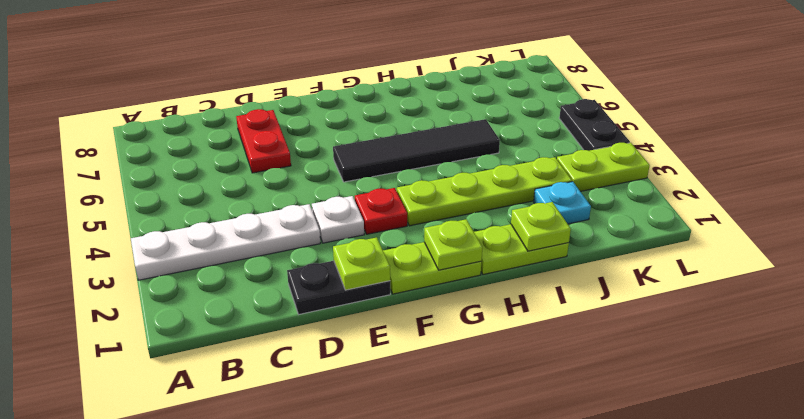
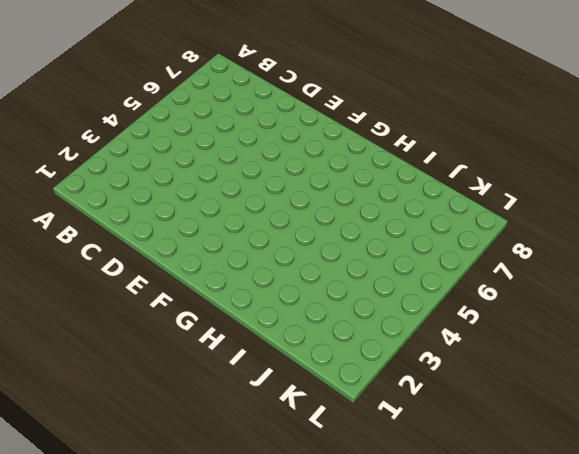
none -> white 1x4 plate [131,204,320,280]
none -> black 1x2 plate [287,261,390,314]
none -> red 1x2 plate [236,109,291,173]

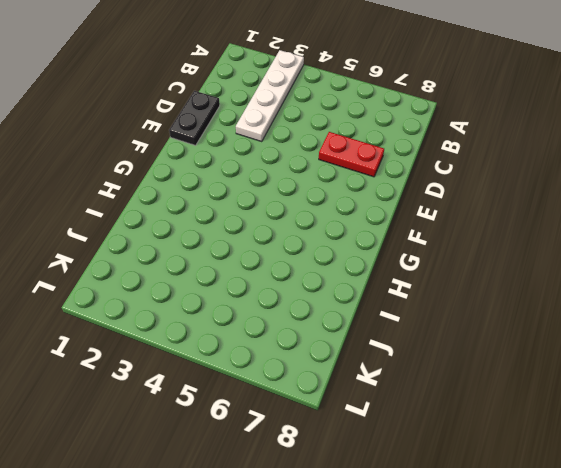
none -> white 1x1 plate [312,196,364,243]
none -> lime 1x2 plate [383,242,481,294]
none -> red 1x1 plate [355,188,407,234]

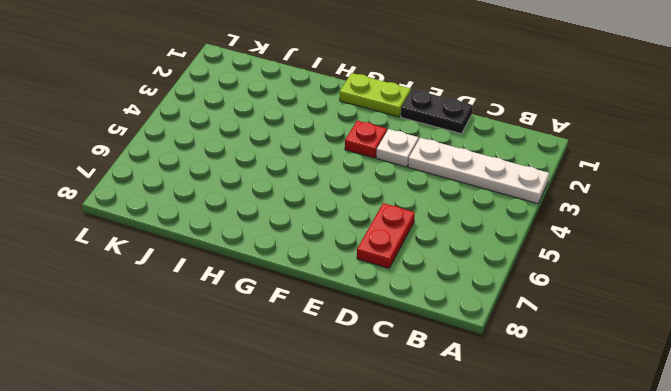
none -> black 1x4 tile [333,119,500,182]
none -> lime 1x4 plate [397,157,572,226]
none -> lime 1x2 plate [474,224,569,275]

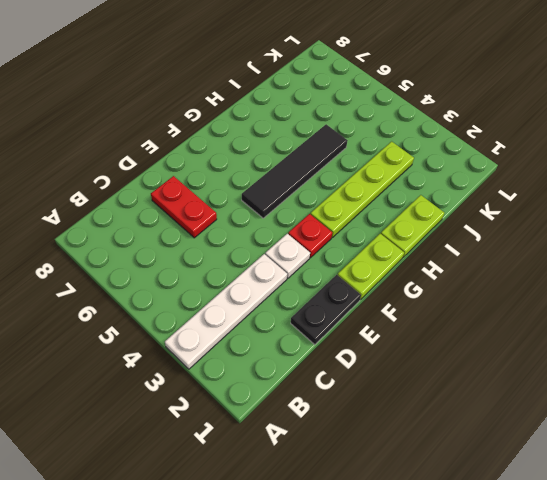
none -> cyan 1x1 plate [534,182,591,224]
none -> lime 1x2 plate [557,143,650,191]
none -> black 1x2 plate [559,99,630,151]

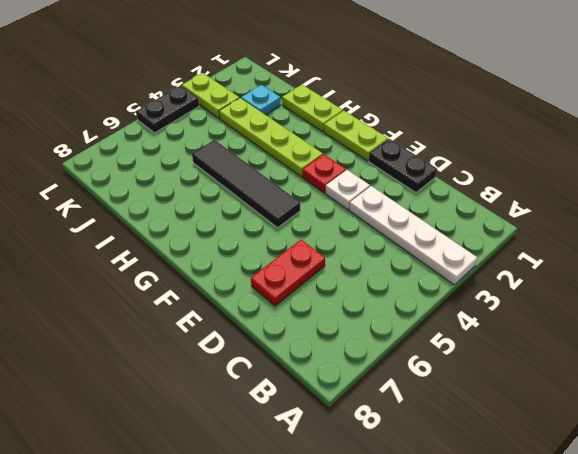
none -> lime 1x1 plate [333,237,390,290]
none -> lime 1x1 plate [424,219,482,270]
none -> lime 1x1 plate [511,202,571,251]

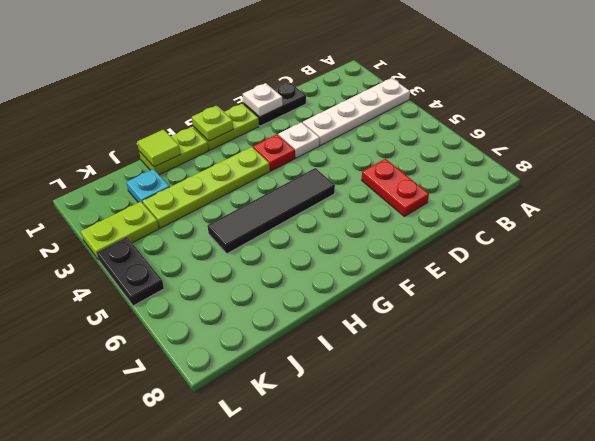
white 1x1 plate [243,83,283,117] -> lime 1x1 plate [333,237,390,290]
lime 1x1 tile [137,130,181,167] -> lime 1x1 plate [511,202,571,251]

